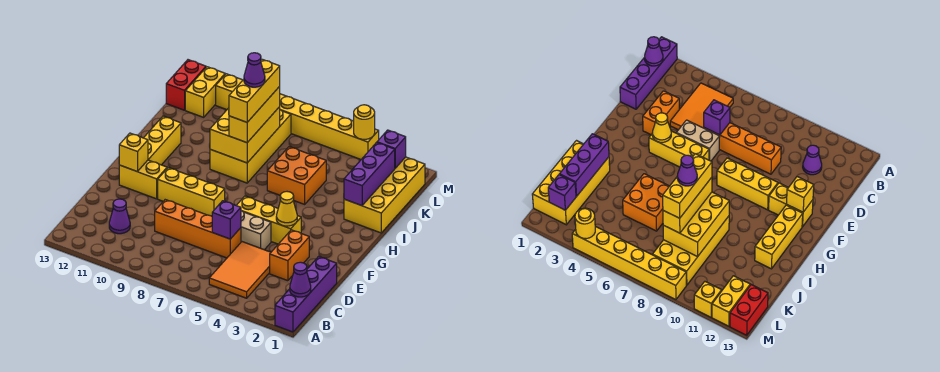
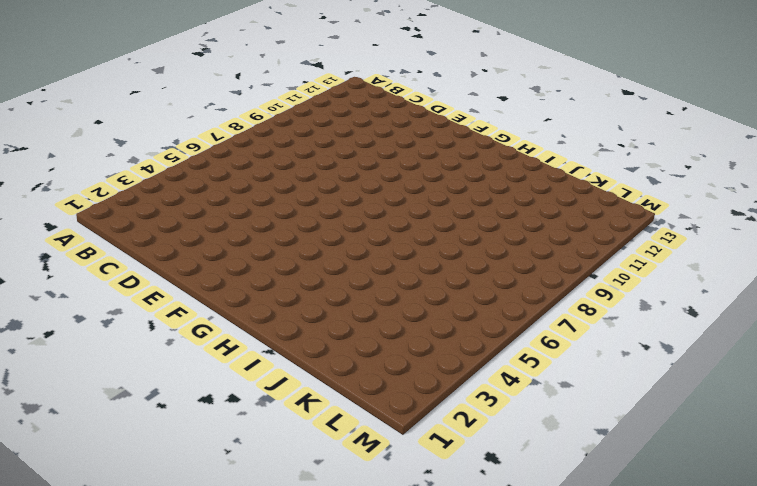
none -> purple 1x4 brick [275,257,337,332]
none -> orange 2x3 tile [209,242,271,298]
none -> purple 1x1 cone [109,199,130,234]

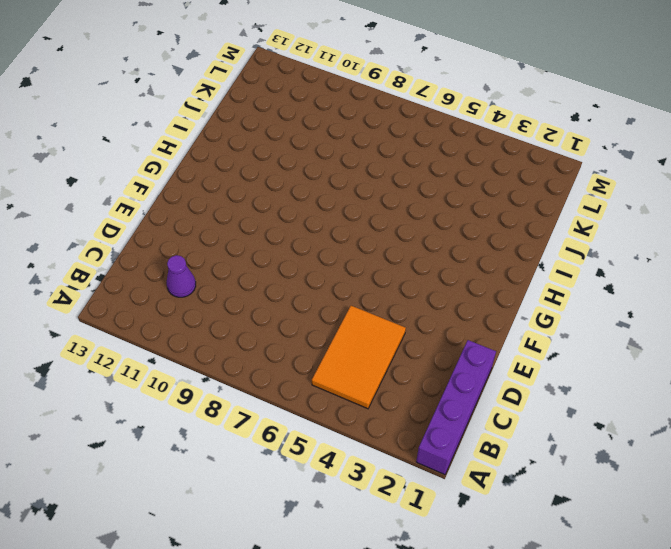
none -> orange 1x2 brick [270,230,309,281]
none -> orange 1x4 brick [155,200,241,258]
none -> tan 1x2 brick [241,211,271,250]

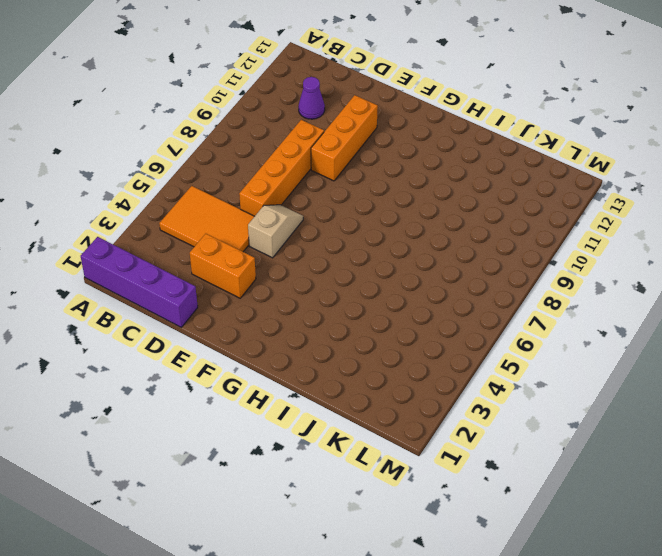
tan 1x2 slope [248,205,303,258] -> tan 1x2 brick [241,211,271,250]
orange 1x3 brick [311,95,378,181] -> none
none -> yellow 1x3 brick [236,196,301,244]
none -> yellow 1x3 brick [158,168,225,216]
none -> yellow 1x2 brick [119,160,167,199]

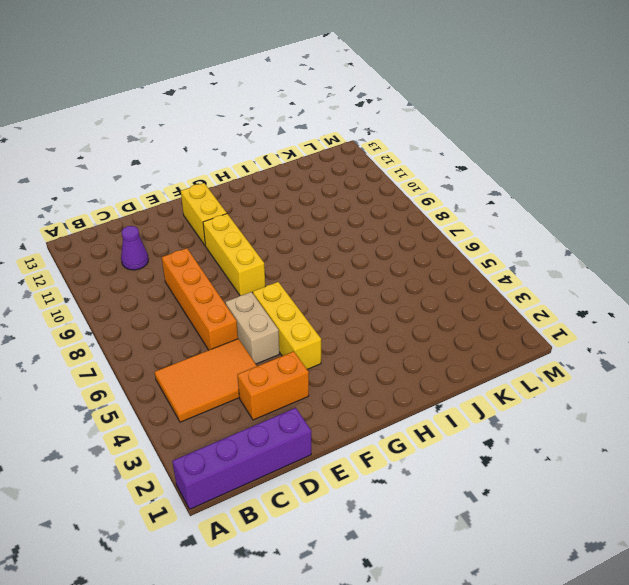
none -> yellow 1x3 brick [144,116,181,165]
none -> yellow 2x4 brick [344,157,425,233]
none -> orange 2x2 brick [267,147,326,204]

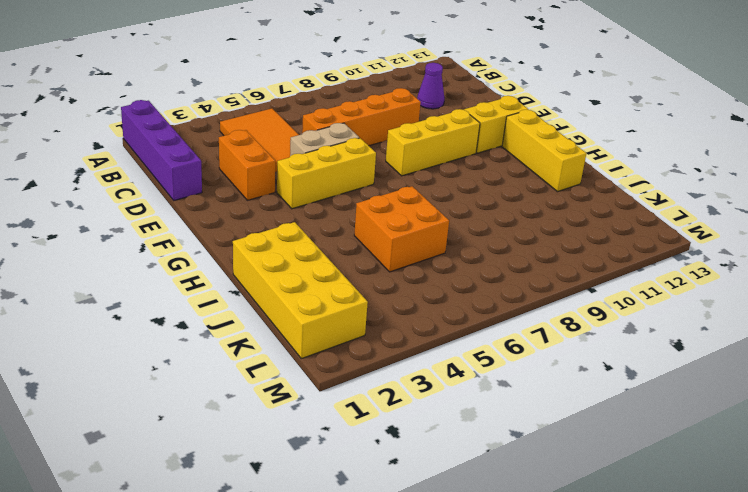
none -> yellow 2x4 brick [210,110,291,183]
none -> yellow 1x2 brick [185,67,225,117]
none -> red 1x2 brick [166,60,206,110]

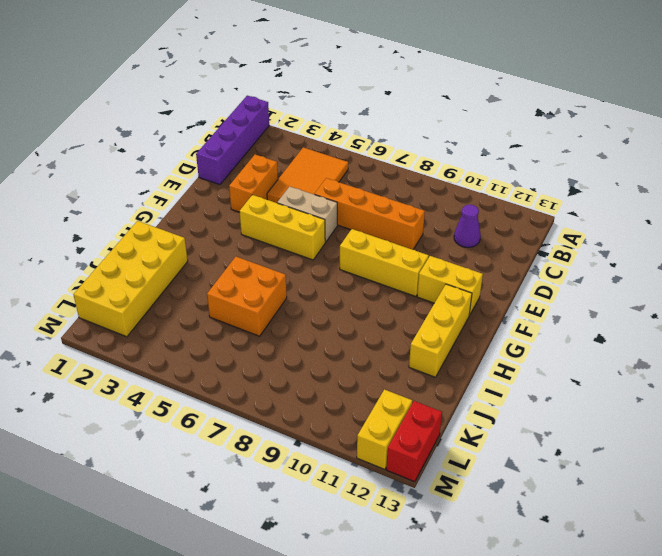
none -> yellow 2x4 brick [210,110,291,183]
none -> yellow 1x6 brick [280,94,379,159]
none -> yellow 1x1 brick [216,74,243,110]

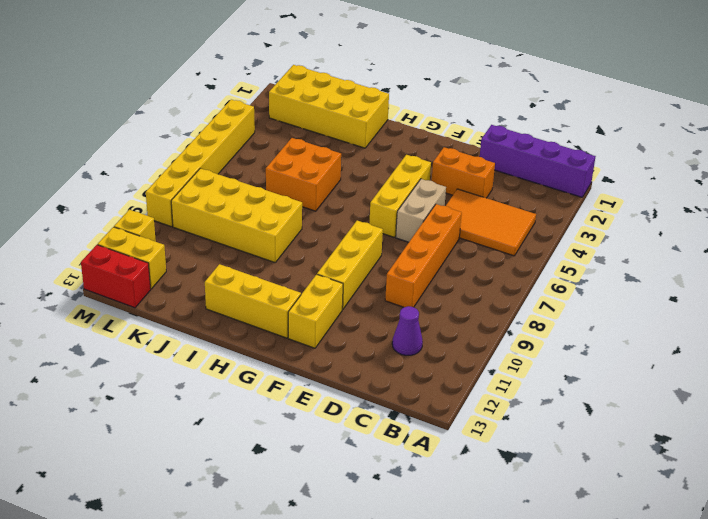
none -> purple 1x1 cone [290,262,311,297]
none -> purple 1x1 brick [212,201,241,239]
none -> yellow 1x1 cone [276,192,297,226]

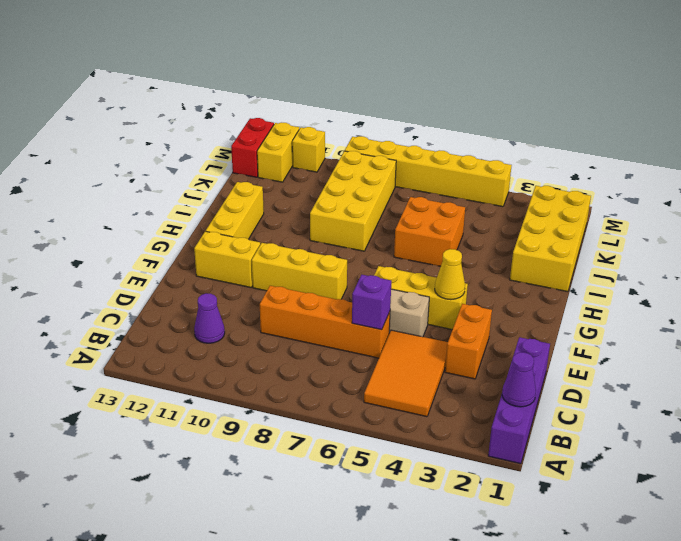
none -> yellow 1x1 brick [119,133,148,172]
none -> purple 1x3 brick [344,142,395,206]
none -> yellow 2x3 brick [210,107,280,163]

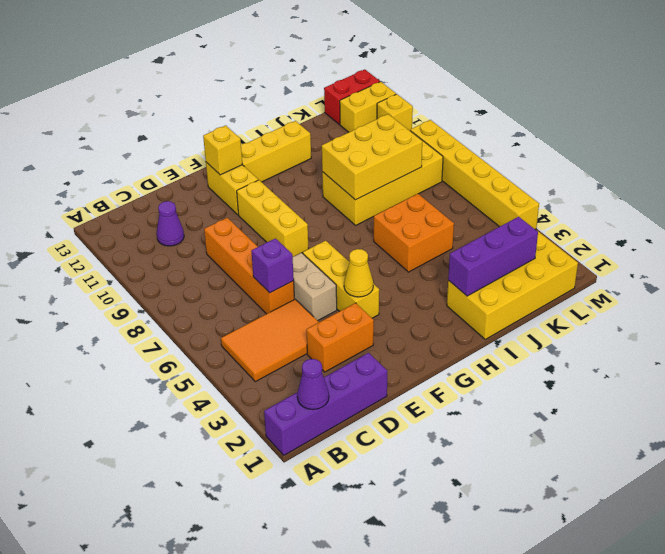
none -> purple 1x1 brick [377,130,406,168]
none -> yellow 1x1 round brick [354,105,375,139]
none -> yellow 1x3 brick [229,87,280,143]

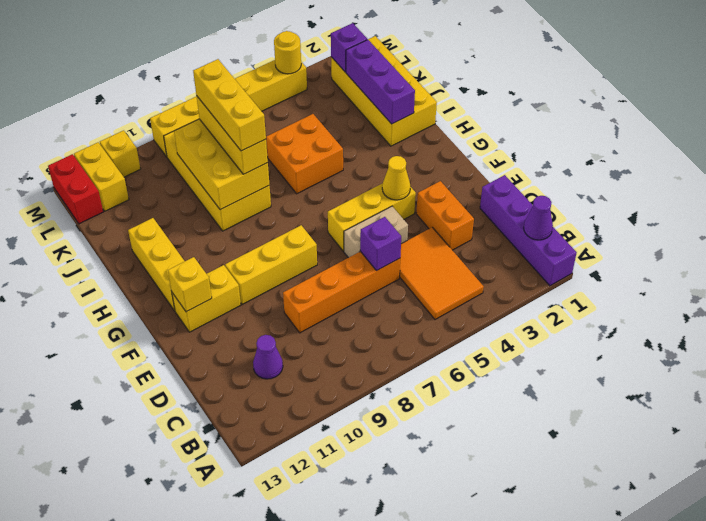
none -> purple 1x1 cone [244,53,265,87]

